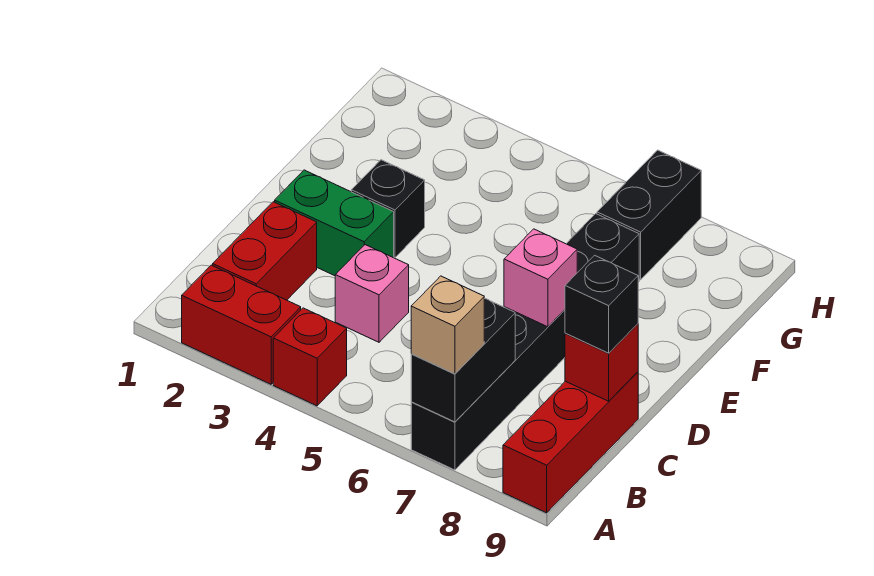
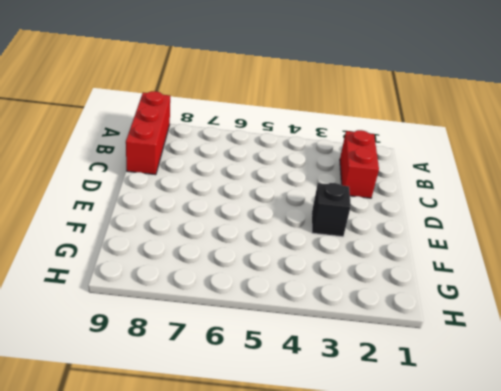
none -> red 1x2 brick [182,265,301,384]
none -> red 1x1 brick [273,308,347,406]
none -> black 1x6 brick [411,214,639,470]

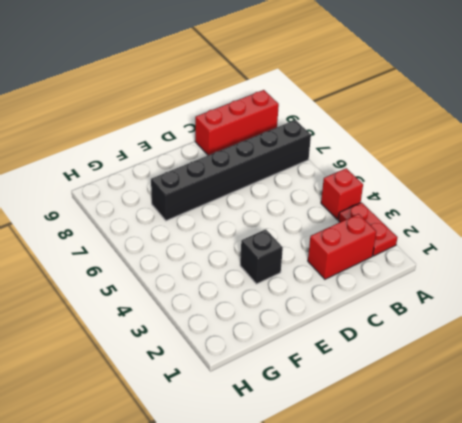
red 1x2 plate [338,203,397,256] -> red 1x2 brick [182,265,301,384]
none -> pink 1x1 brick [335,245,409,342]
none -> green 1x2 brick [275,170,394,276]
none -> black 1x2 brick [597,150,701,280]

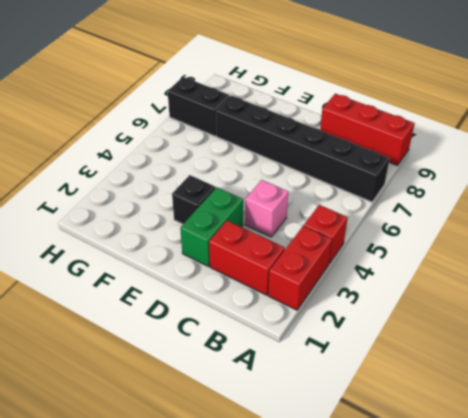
none -> black 1x2 brick [411,298,515,422]
none -> red 1x1 brick [565,324,638,401]
none -> pink 1x1 brick [504,229,577,327]

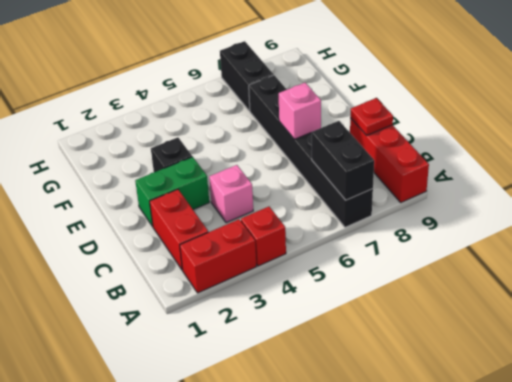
red 1x1 plate [350,98,393,135] -> red 1x1 brick [565,324,638,401]
none -> tan 1x1 brick [411,276,484,374]
none -> black 1x1 brick [565,255,638,353]

